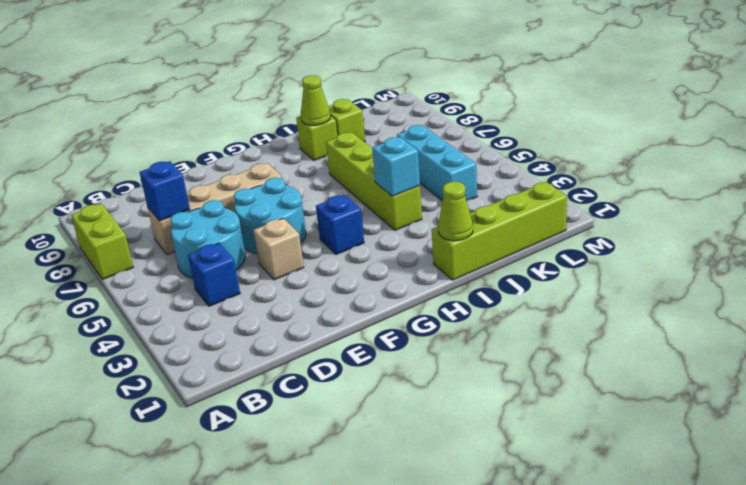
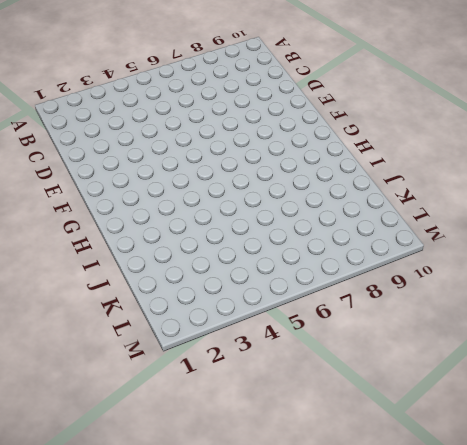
none -> lime 1x2 brick [71,204,133,279]
none -> blue 1x1 brick [188,243,240,306]
none -> cyan 2x2 round brick [170,200,245,278]

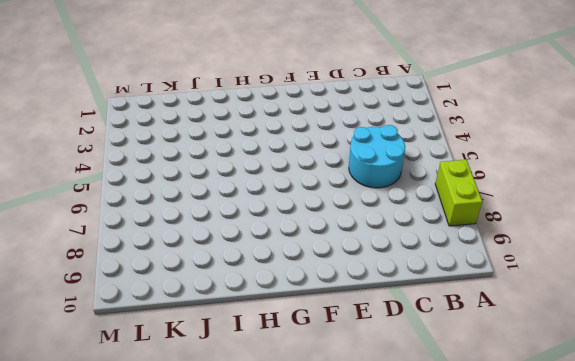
none -> blue 1x1 brick [188,243,240,306]
none -> tan 1x4 brick [148,163,282,255]
none -> tan 1x1 brick [253,218,304,280]

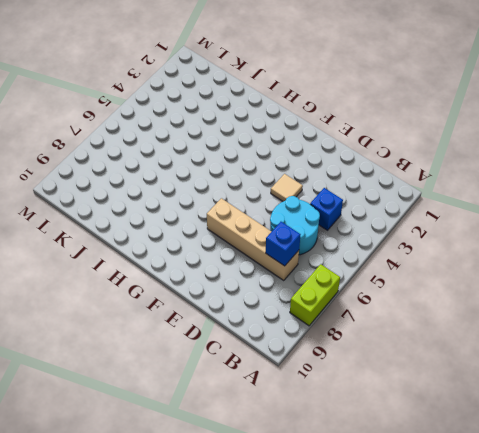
tan 1x1 tile [271,174,303,201] -> tan 1x1 brick [253,218,304,280]
none -> cyan 2x2 round brick [234,177,306,254]
none -> blue 1x1 brick [316,195,364,254]
none -> lime 1x4 brick [432,182,567,280]

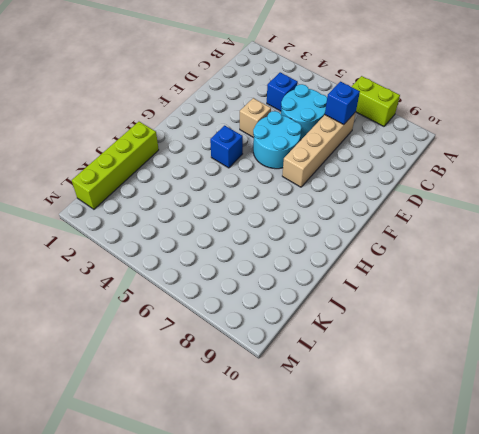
none -> lime 1x4 brick [326,133,422,230]
none -> lime 1x1 brick [296,116,338,160]
none -> lime 1x1 brick [328,99,365,142]

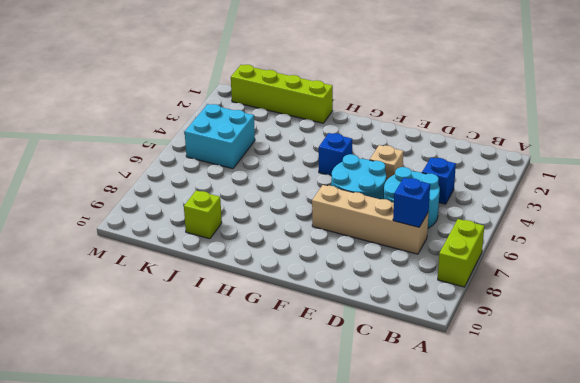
cyan 2x2 brick [185,104,255,169] -> cyan 1x3 brick [397,125,477,201]
none -> lime 1x4 brick [326,133,422,230]
none -> lime 1x1 brick [296,116,338,160]
none -> lime 1x1 cone [438,182,473,241]

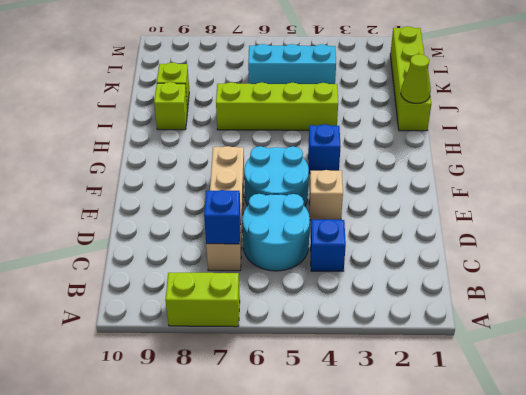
none -> cyan 1x1 brick [372,137,420,196]
none -> lime 1x1 cone [301,75,330,125]

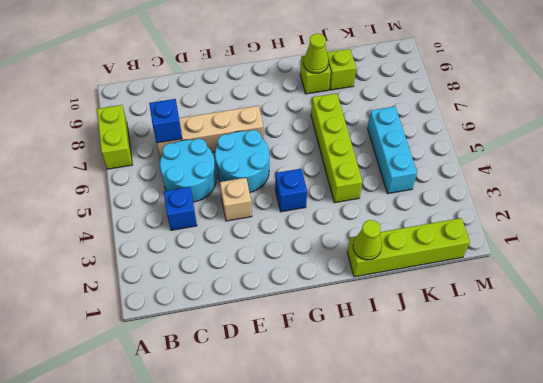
none -> cyan 1x1 brick [372,137,420,196]

